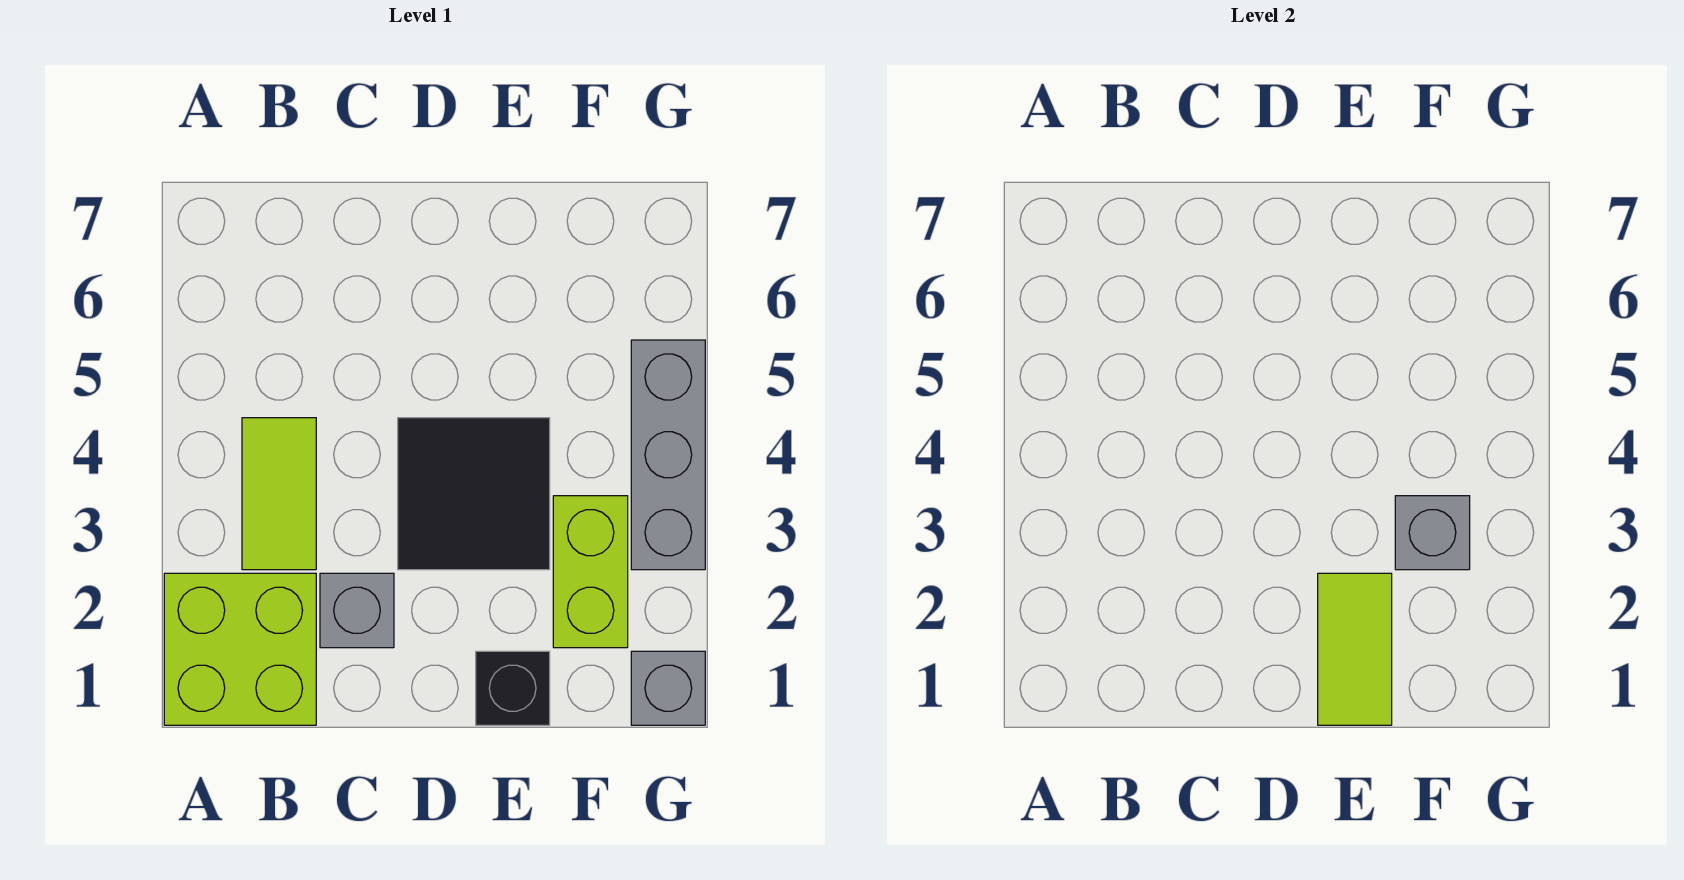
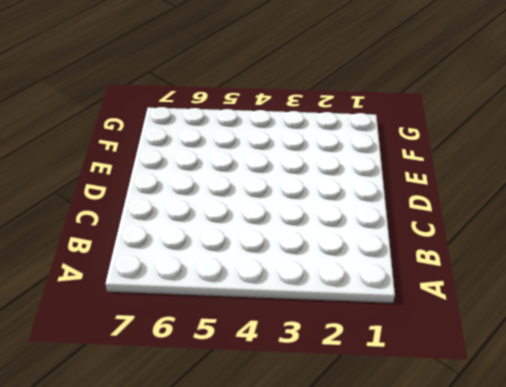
none -> lime 2x2 brick [164,573,316,725]
none -> lime 1x2 tile [242,418,316,570]

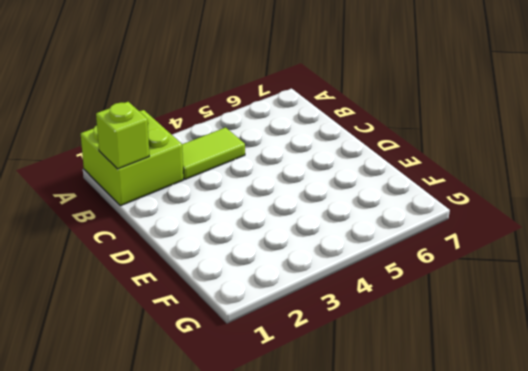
lime 1x1 brick [96,102,149,169] -> none
none -> grey 1x1 brick [320,573,394,648]
none -> black 2x2 tile [398,418,550,570]

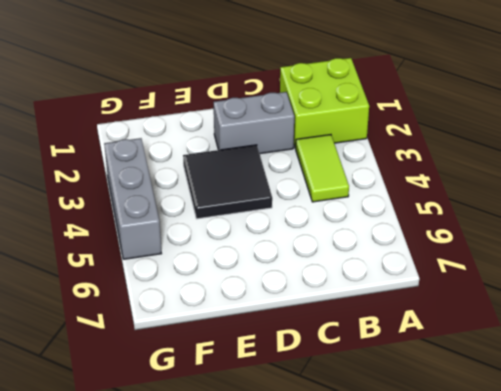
grey 1x2 brick [214,92,294,154] -> grey 1x1 brick [320,573,394,648]
none -> black 1x1 brick [476,651,550,725]
none -> lime 1x2 brick [553,496,628,648]

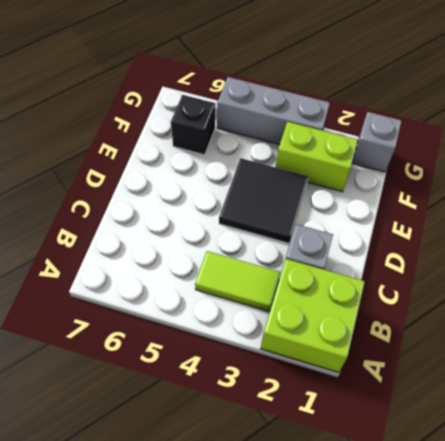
black 1x1 brick [171,95,215,155] -> black 1x1 brick moved to [476,651,550,725]
none -> lime 1x2 tile [1318,573,1392,725]
none -> grey 1x1 brick [1395,496,1470,570]

